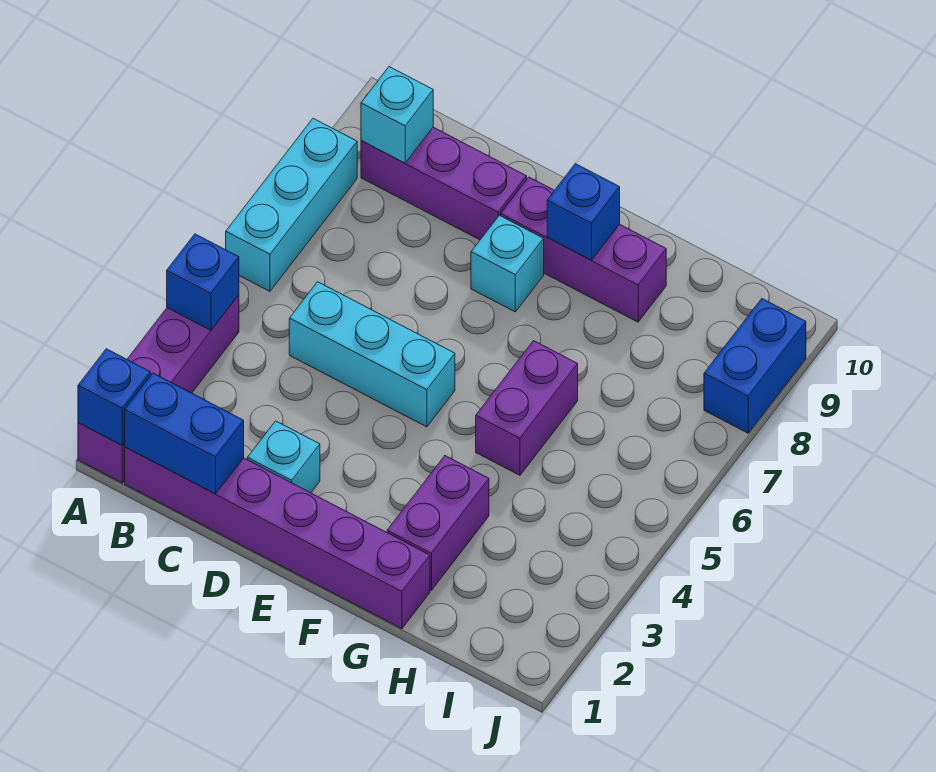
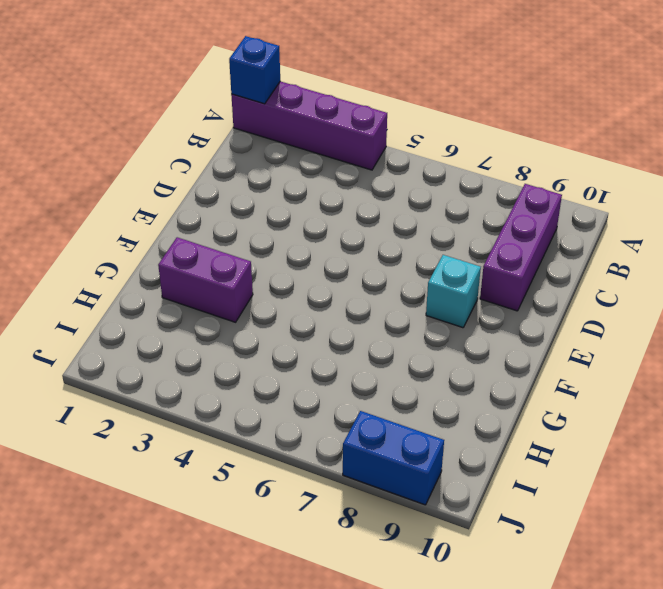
none -> cyan 1x3 brick [226,118,357,291]
none -> purple 1x6 brick [125,447,430,629]
none -> cyan 1x3 brick [289,282,455,427]

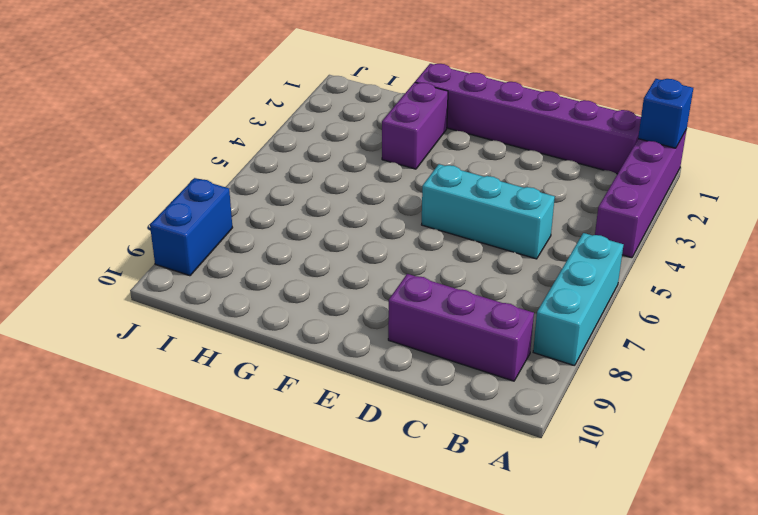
none -> cyan 1x1 brick [247,421,320,493]
none -> cyan 1x1 brick [471,215,544,312]
none -> purple 1x3 brick [501,177,666,322]

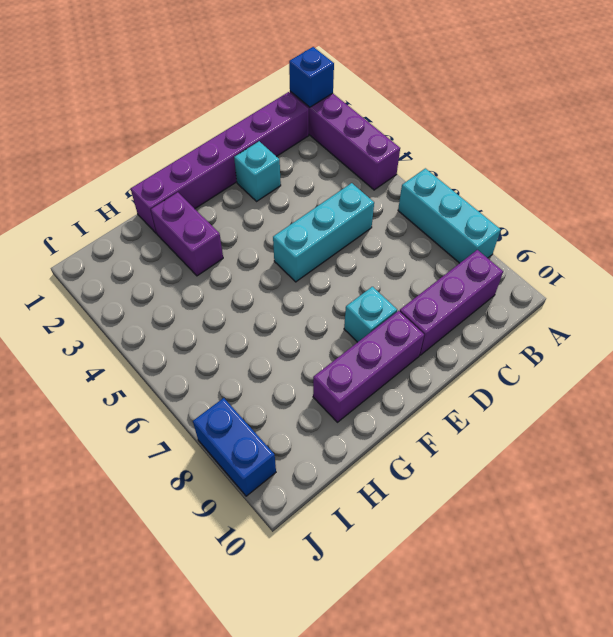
none -> purple 1x2 brick [476,341,578,475]
none -> blue 1x1 brick [167,234,239,330]
none -> blue 1x2 brick [125,373,244,494]

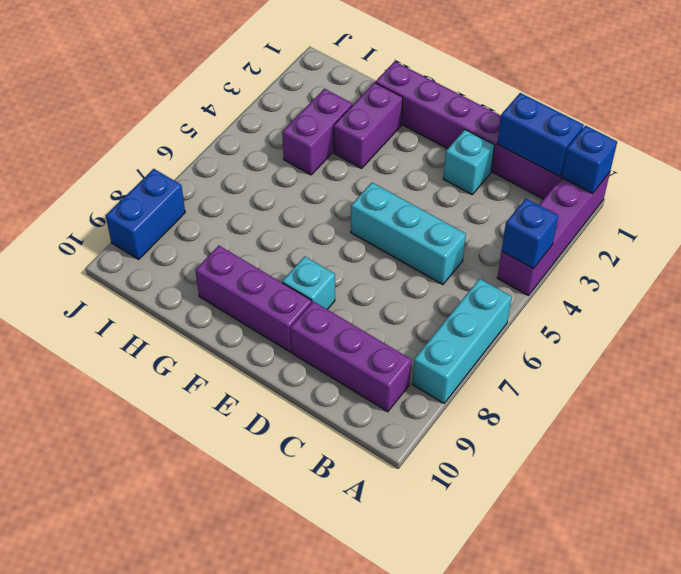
purple 1x2 brick [282,89,352,175] -> purple 1x2 brick moved to [476,341,578,475]
none -> cyan 1x1 brick [361,67,433,163]
none -> blue 1x1 brick [547,164,620,260]

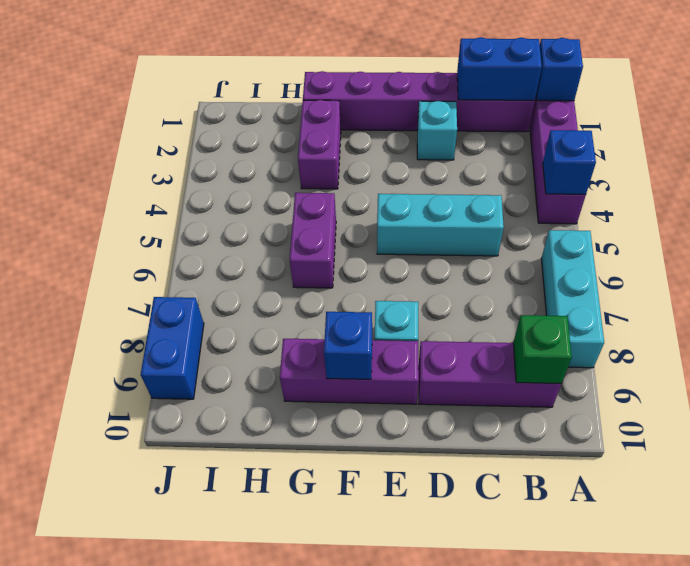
green 1x1 brick [513,315,572,384] -> cyan 1x1 brick [361,67,433,163]

